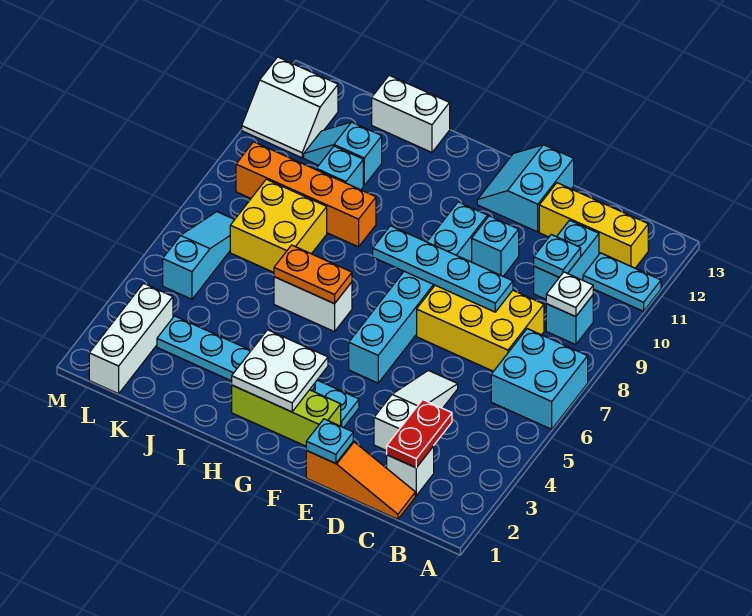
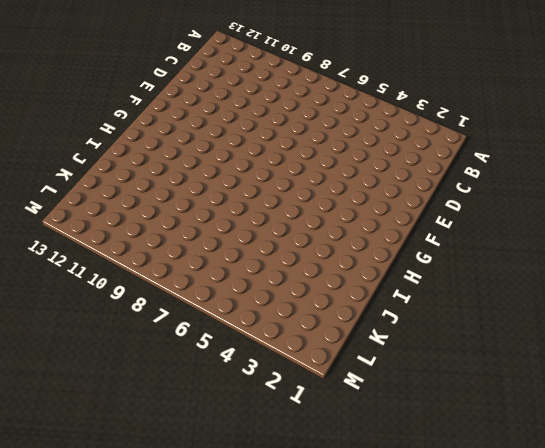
none -> cyan 2x2 brick [491,329,588,429]
none -> cyan 1x2 plate [583,253,661,311]
none -> cyan 1x1 brick [546,295,593,345]
none -> yellow 1x3 brick [539,183,648,268]

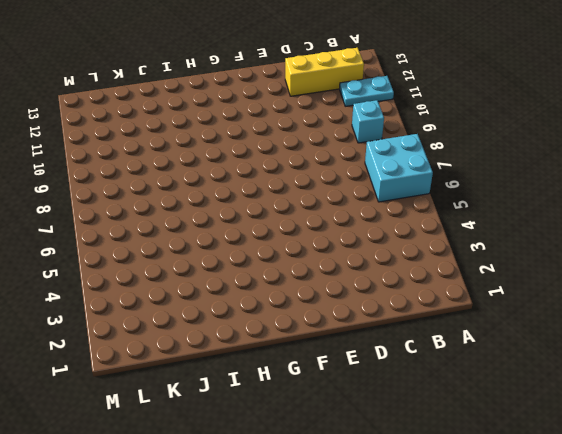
none -> orange 1x3 slope [306,441,415,519]
none -> white 1x1 brick [387,446,434,496]
none -> yellow 2x3 brick [417,285,544,371]
none -> cyan 1x2 brick [534,220,599,299]

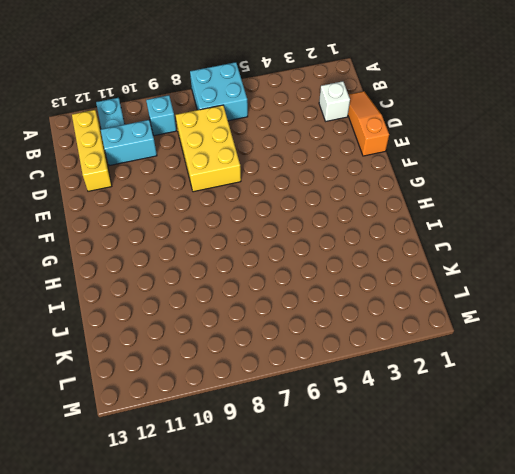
none -> white 1x3 slope [374,370,458,451]
none -> cyan 1x1 brick [472,216,519,276]
none -> cyan 2x2 slope [477,145,574,232]
none -> lime 1x3 brick [232,385,341,446]

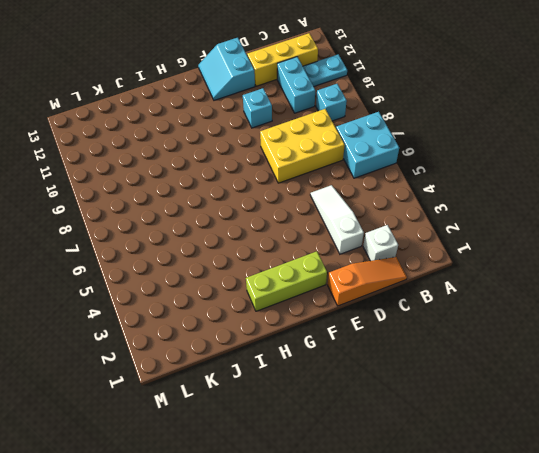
none -> cyan 1x6 plate [157,316,359,428]
none -> cyan 1x6 brick [349,202,488,383]
none -> white 1x2 brick [274,277,352,332]
none -> orange 1x4 brick [236,142,376,247]

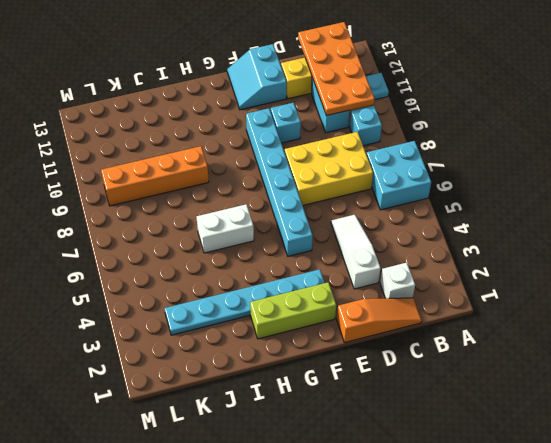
orange 2x4 plate [298,22,375,116] -> cyan 1x1 plate [534,234,581,277]
none -> white 1x2 brick [372,75,450,152]
none -> yellow 2x2 brick [230,179,327,272]
none -> cyan 1x1 brick [316,146,363,190]
none -> cyan 1x2 slope [304,122,382,186]

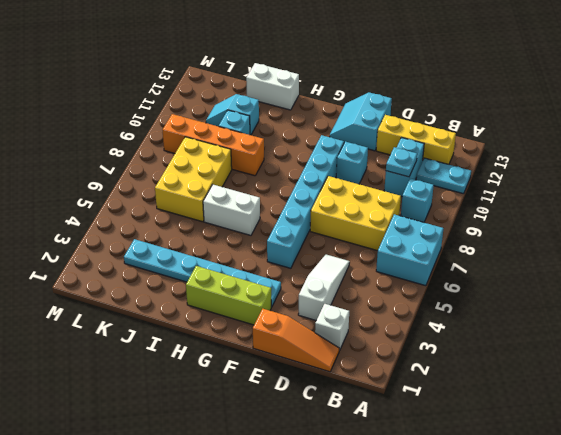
yellow 2x3 brick [155,137,232,222] -> yellow 2x2 brick [230,179,327,272]
none -> white 1x3 brick [89,283,173,394]
none -> cyan 1x3 slope [163,212,235,299]
none -> white 2x2 slope [242,57,338,158]
none -> white 1x1 plate [546,272,593,317]

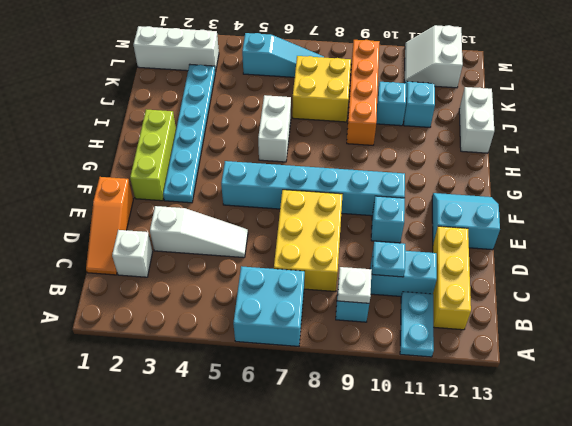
none -> red 1x2 plate [387,400,452,468]
none -> cyan 1x4 plate [373,226,513,312]
none -> cyan 1x1 plate [306,419,353,464]
none -> white 2x2 plate [232,330,328,412]

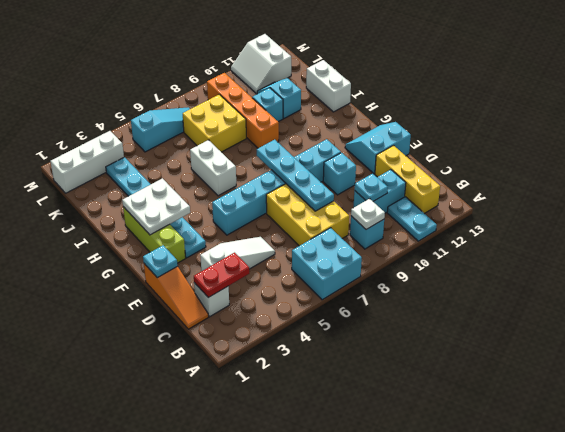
none -> orange 1x2 plate [274,245,352,304]

